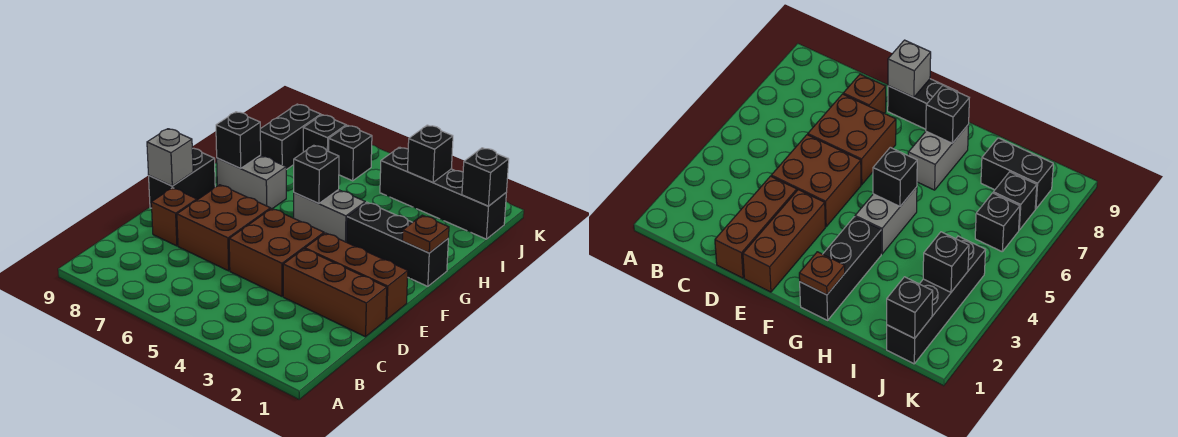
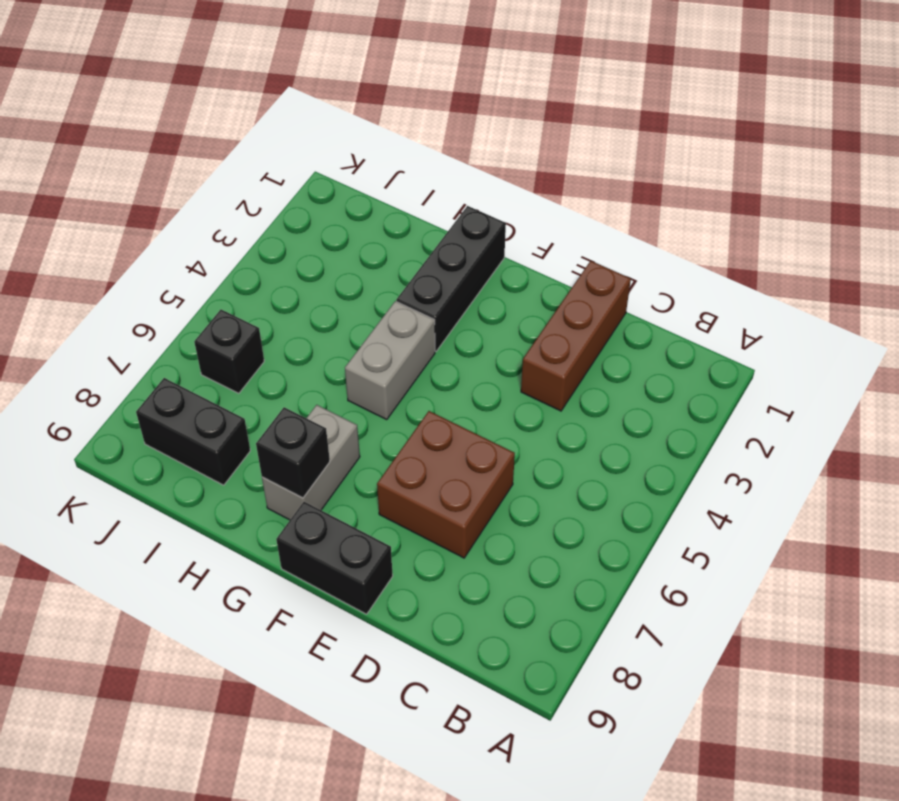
none -> brown 2x2 brick [229,208,324,296]
none -> brown 1x1 brick [151,188,197,246]
none -> brown 1x3 brick [305,233,408,320]

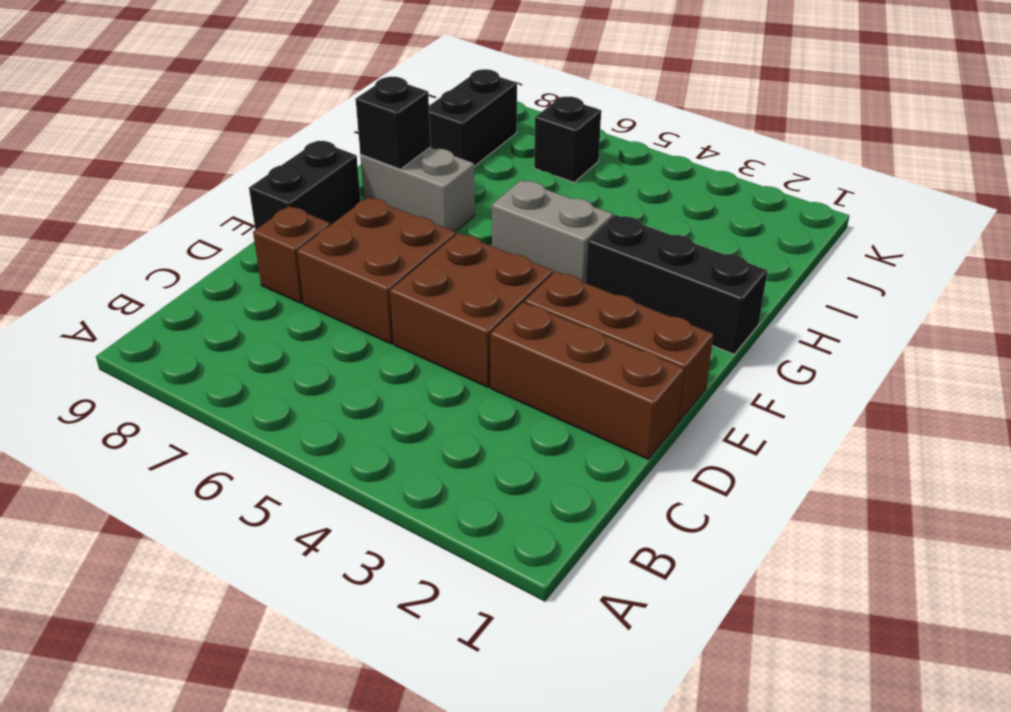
none -> black 1x4 brick [380,147,506,239]
none -> black 1x1 brick [303,115,346,152]
none -> grey 1x1 brick [147,129,193,186]

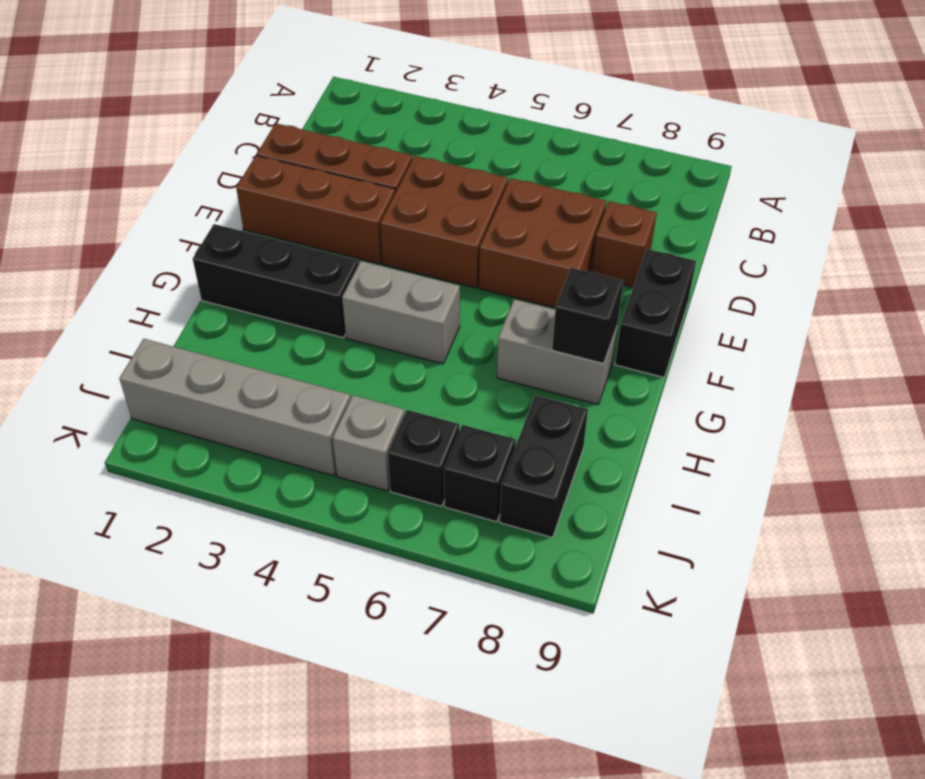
grey 1x4 brick [119,339,351,476] -> black 1x4 brick [380,147,506,239]
grey 1x1 brick [332,395,405,491] -> grey 1x1 brick moved to [147,129,193,186]
none -> brown 1x1 plate [402,215,449,253]
none -> black 1x1 brick [294,145,339,204]
none -> black 1x1 brick [462,148,509,206]

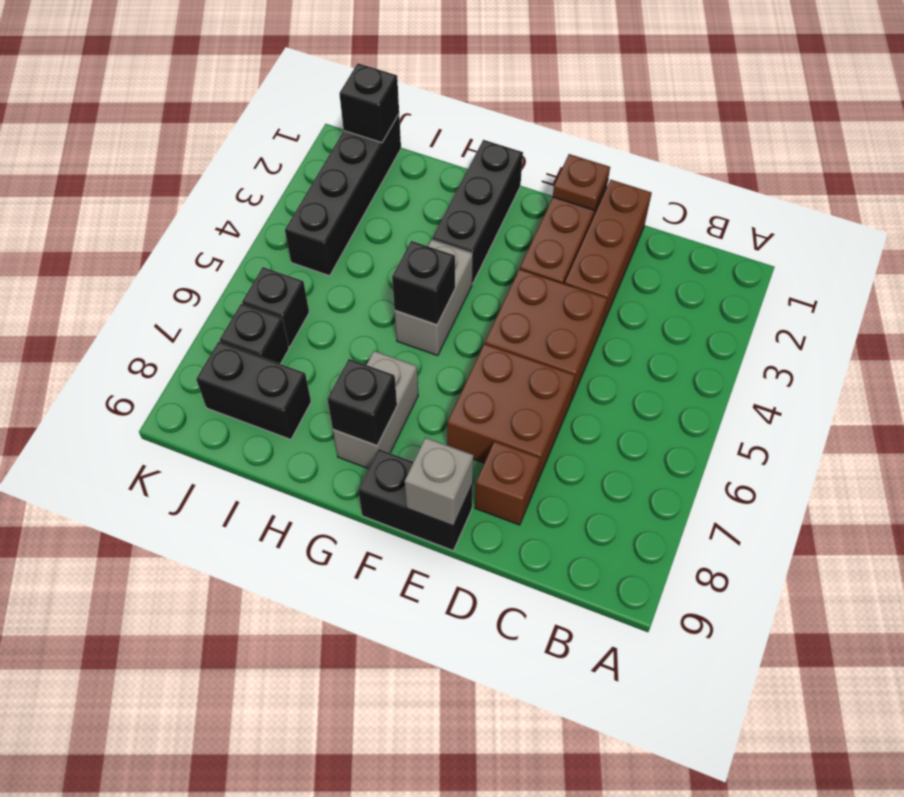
brown 1x1 plate [553,154,610,210] -> brown 1x1 plate moved to [402,215,449,253]
none -> black 1x1 brick [407,125,453,182]

